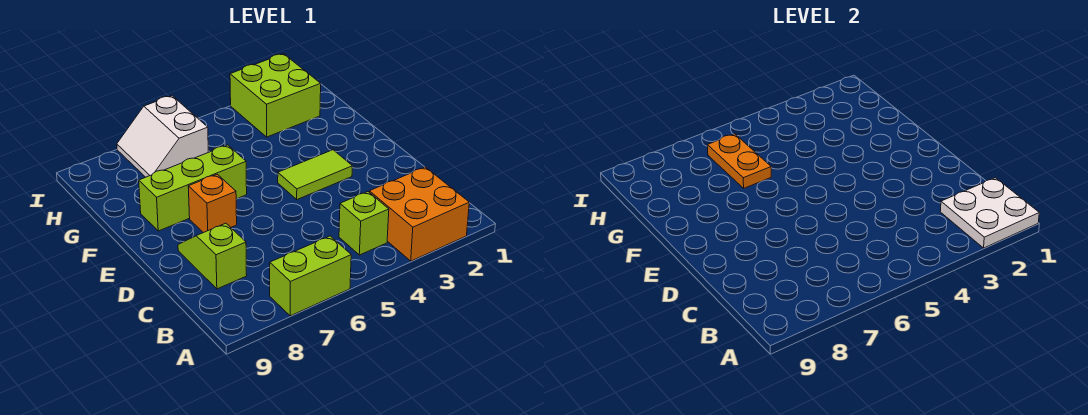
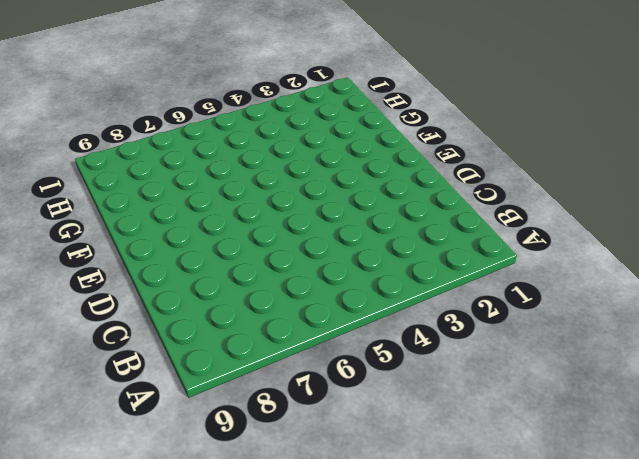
none -> orange 2x2 brick [369,167,469,261]
none -> lime 1x2 brick [270,236,351,316]

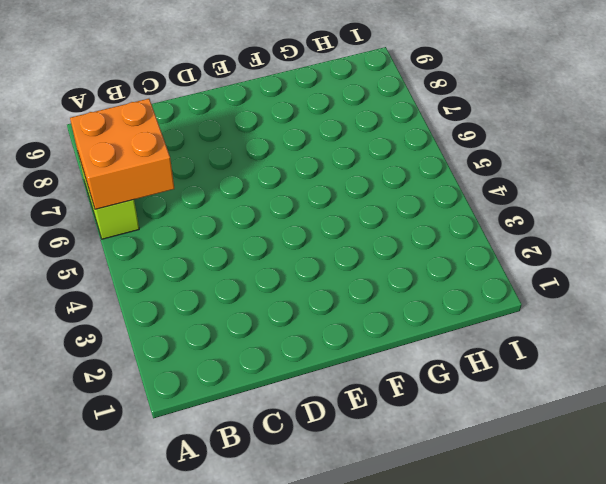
orange 2x2 brick [70,99,174,209] -> orange 2x2 brick moved to [369,167,469,261]
none -> lime 1x1 brick [339,192,389,255]
none -> lime 1x2 slope [178,223,247,289]

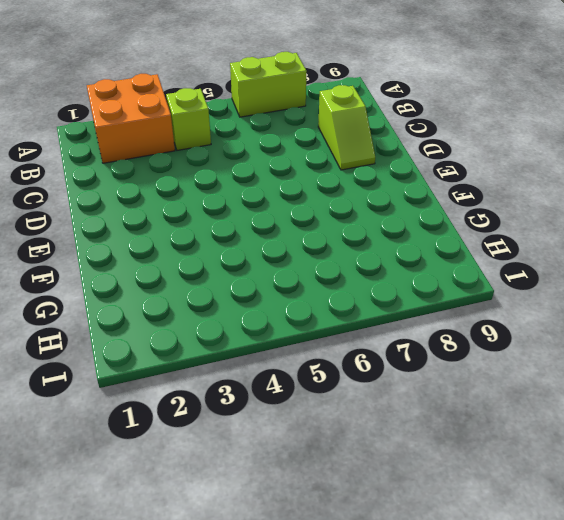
none -> lime 1x2 tile [278,150,352,200]
none -> orange 1x1 brick [188,174,237,233]

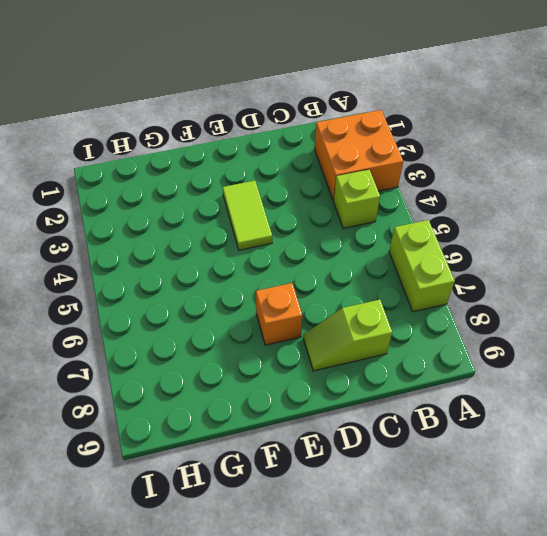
none -> lime 1x3 brick [139,145,247,231]
none -> lime 2x2 brick [230,54,321,137]

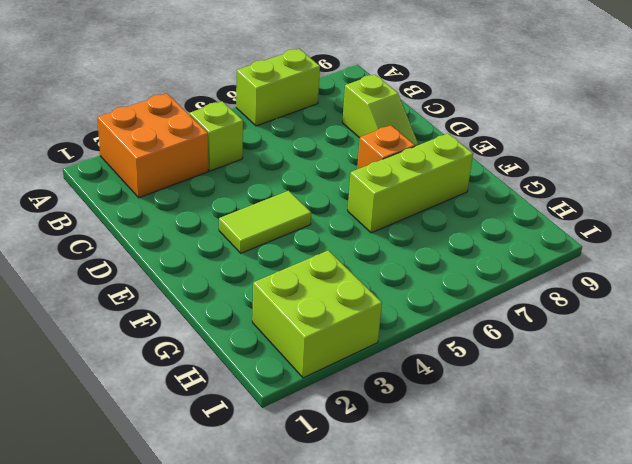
none -> white 2x2 slope [117,96,208,177]
none -> white 2x2 plate [940,178,1039,248]

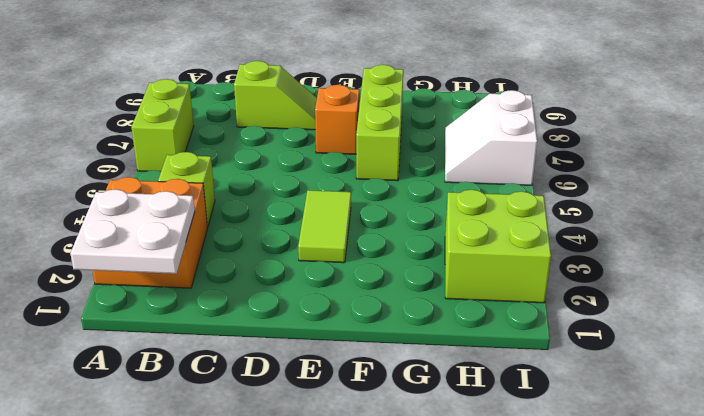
white 2x2 slope [445,90,537,185] -> white 2x2 slope turned to [117,96,208,177]
none -> orange 1x2 plate [707,134,771,188]

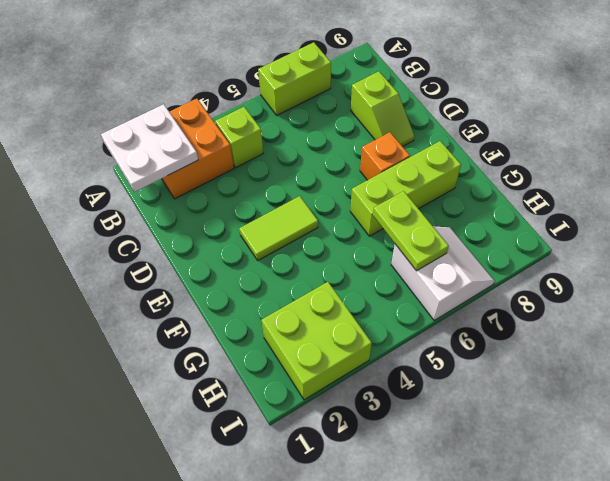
lime 1x2 plate [373,191,449,271] -> orange 1x2 plate [707,134,771,188]

